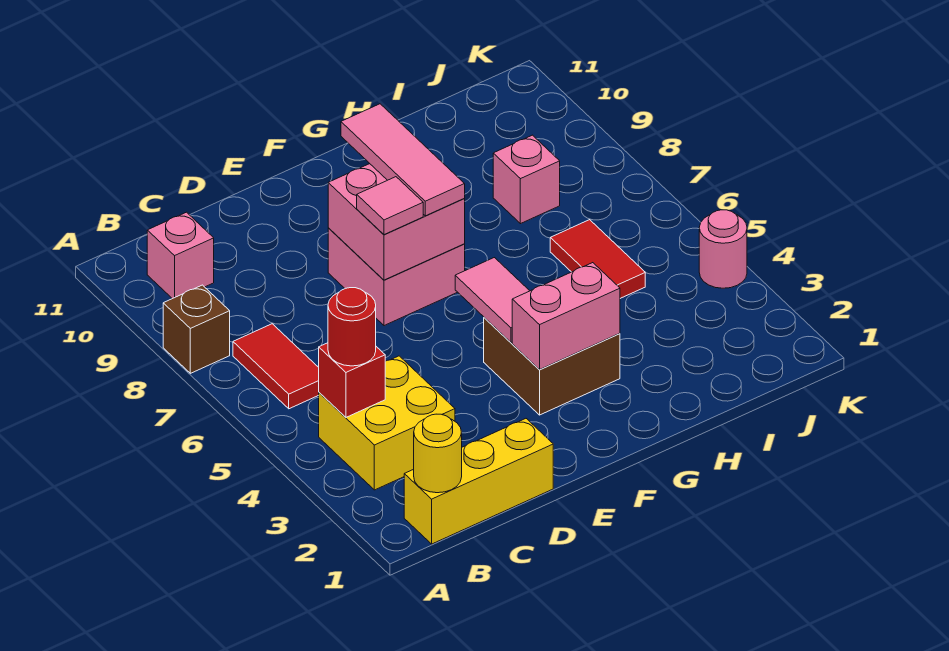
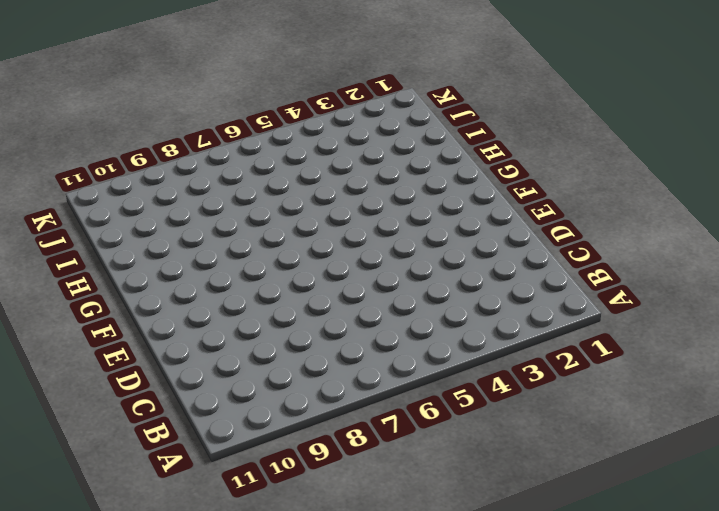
none -> brown 1x1 brick [163,285,230,373]
none -> yellow 1x3 brick [404,419,553,544]
none -> yellow 2x2 brick [319,356,455,490]

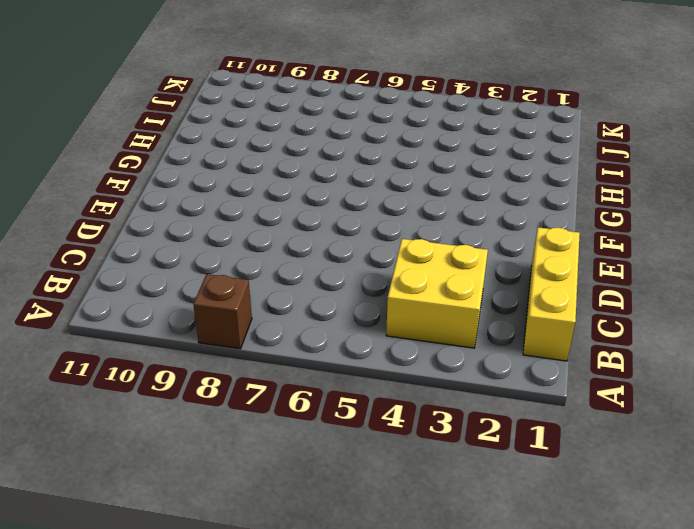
none -> red 1x2 tile [233,324,319,409]
none -> pink 1x1 brick [147,212,214,299]
none -> pink 2x2 brick [328,228,465,326]

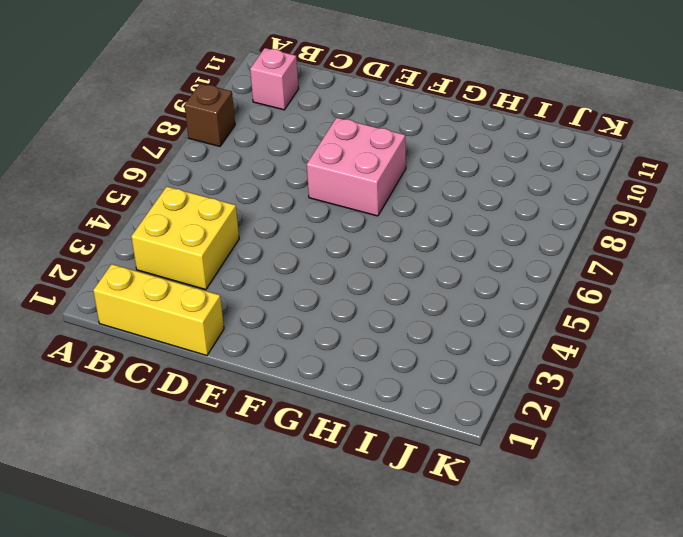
none -> red 1x2 tile [233,324,319,409]
none -> brown 2x2 brick [484,318,620,415]
none -> red 1x2 tile [550,220,645,298]

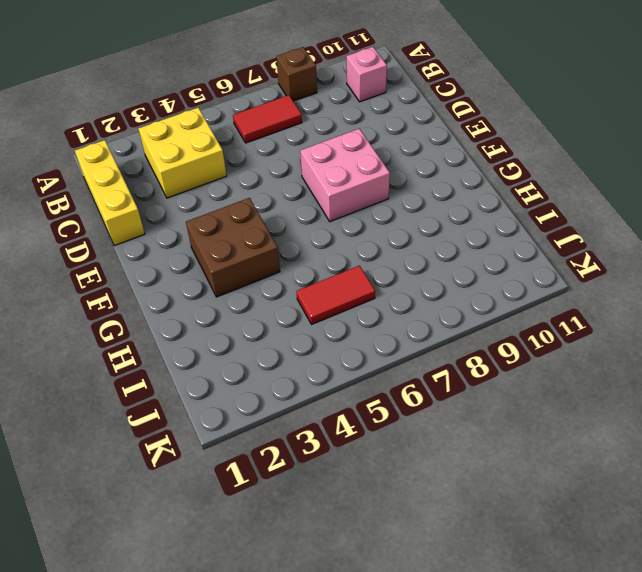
none -> pink 1x1 brick [493,135,560,224]
none -> pink 1x1 round brick [699,210,747,288]
none -> yellow 1x1 round brick [414,414,462,493]

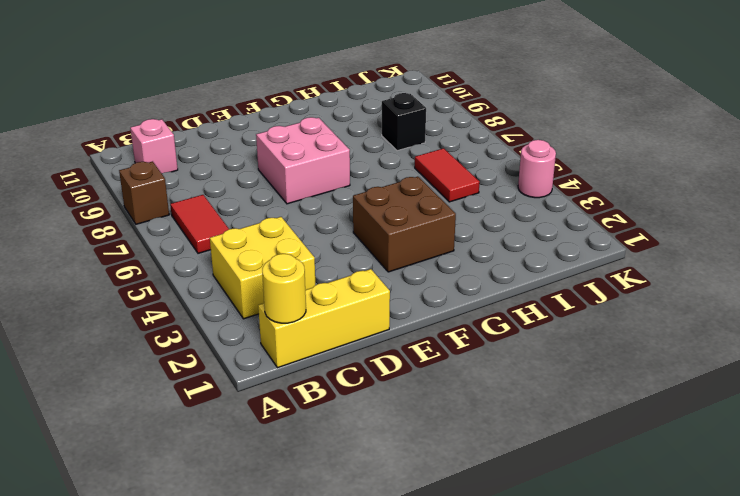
black 1x1 brick [382,93,426,151] -> pink 1x1 brick [493,135,560,224]
none -> red 1x1 brick [319,343,385,417]
none -> pink 2x2 brick [328,164,465,280]
none -> pink 1x2 brick [512,263,620,369]

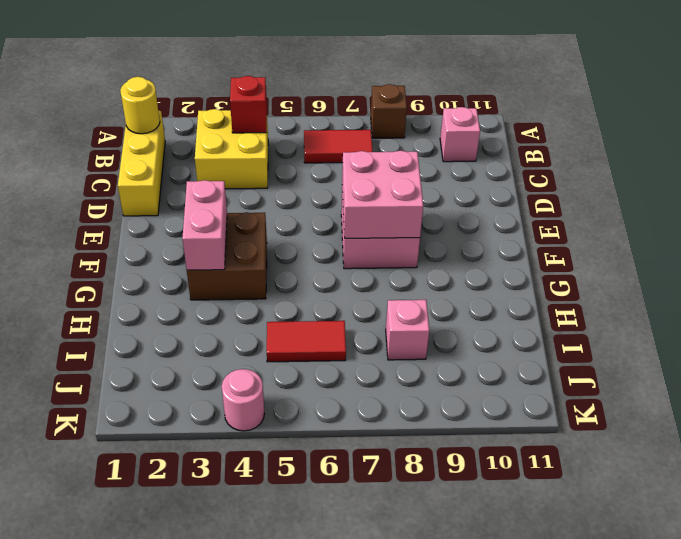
none -> pink 1x2 tile [455,258,529,342]
none -> red 1x1 round brick [328,288,376,366]
none -> pink 1x1 tile [357,177,423,235]

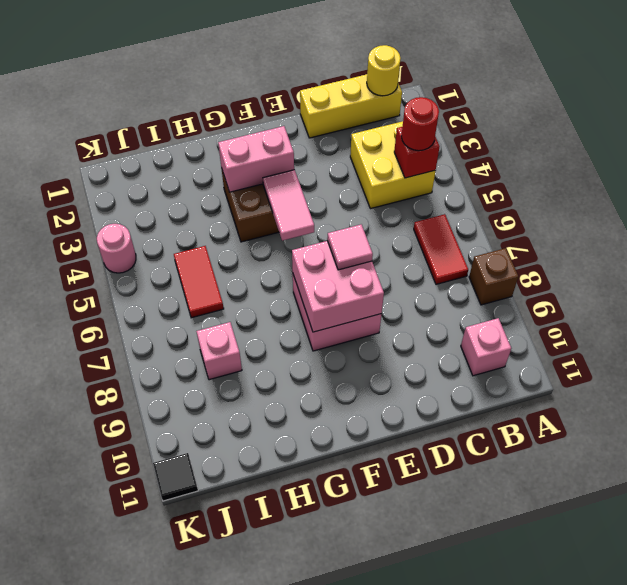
black 1x1 tile [153,453,198,501] -> none
none -> pink 1x3 tile [341,104,465,216]

